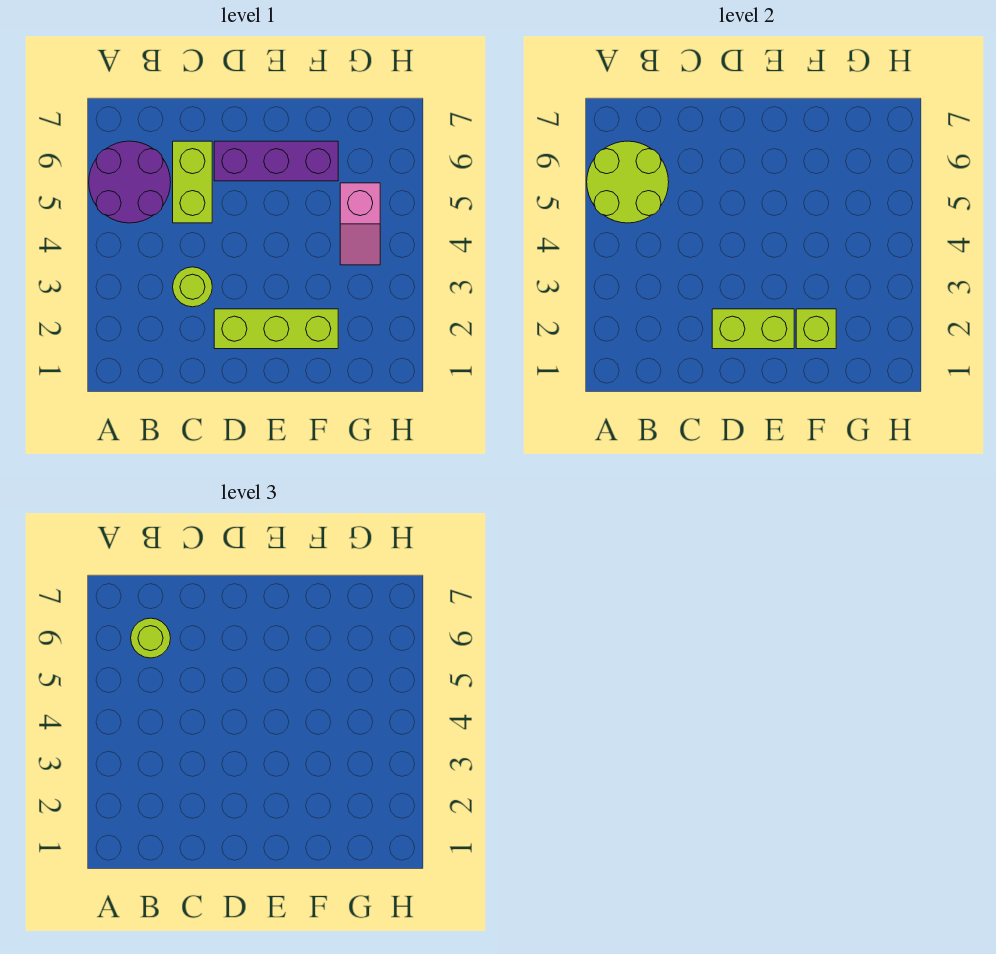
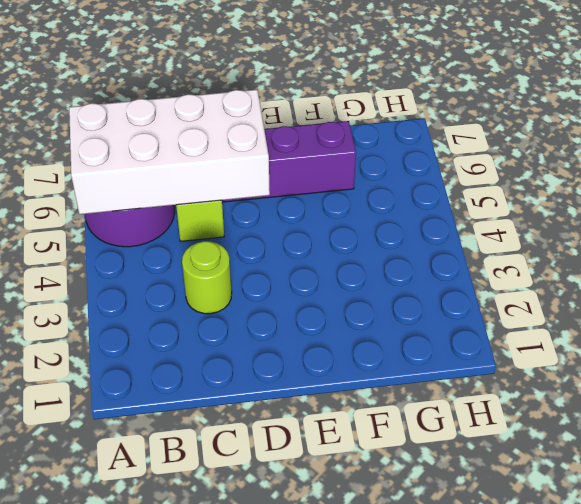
white 2x4 brick [69,90,270,214] -> lime 2x2 round brick [587,141,669,223]
none -> lime 1x3 brick [214,309,338,349]
none -> pink 1x2 slope [340,183,380,265]

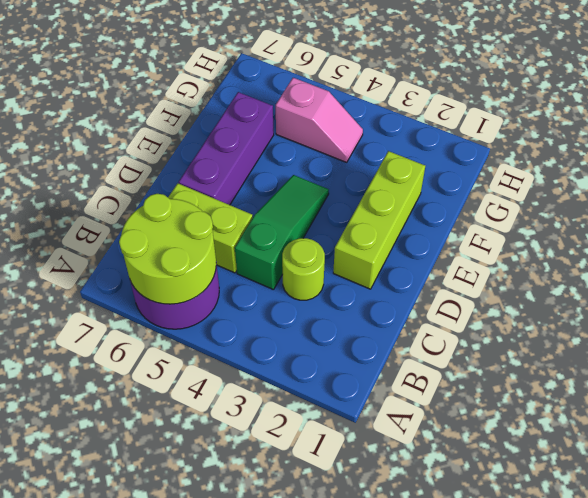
green 1x3 slope [235,175,329,290] -> none
none -> lime 1x2 brick [712,309,794,349]
none -> lime 1x1 brick [796,309,836,349]

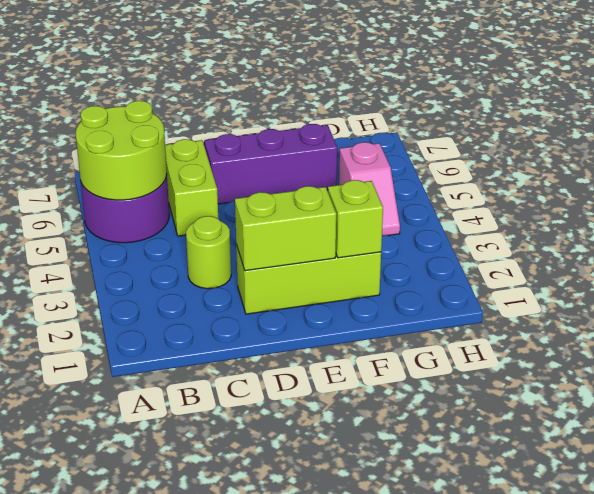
none -> lime 1x1 round brick [131,618,171,658]

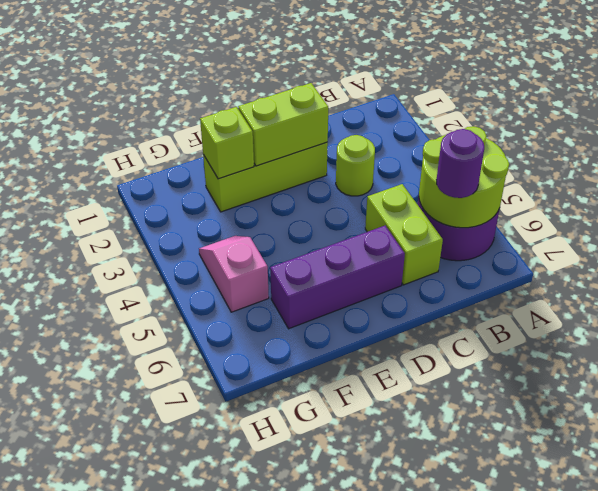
purple 1x1 round brick [437,129,484,198] -> lime 1x1 round brick [131,618,171,658]

